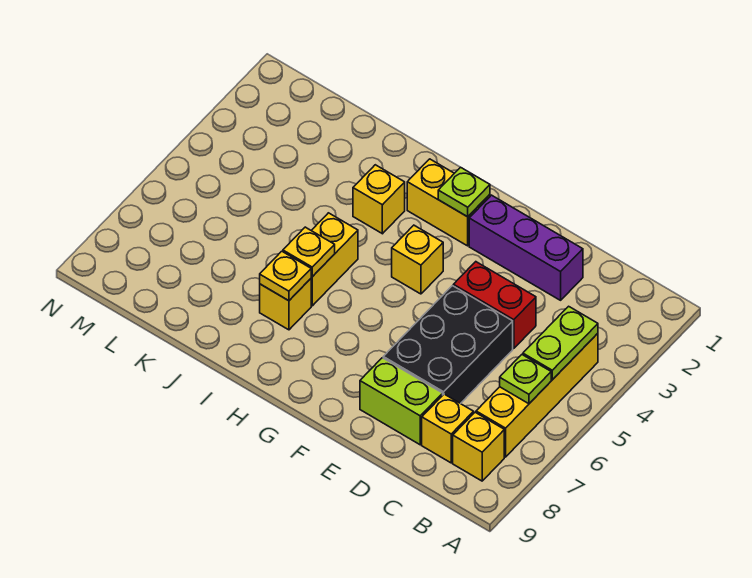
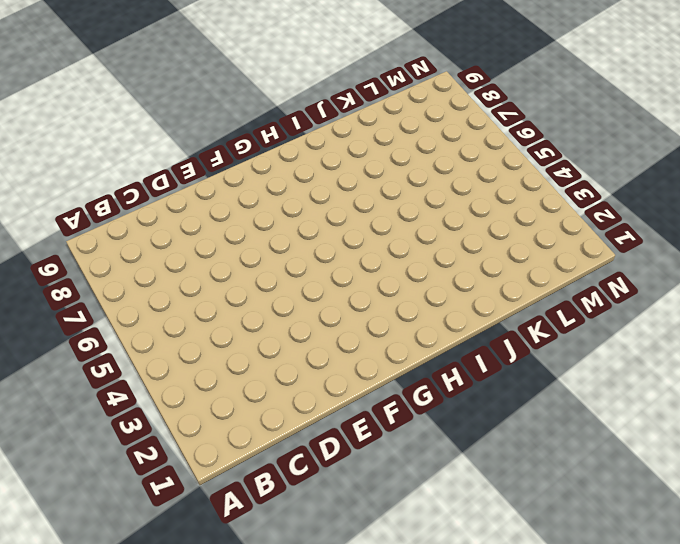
none -> yellow 1x4 brick [476,333,598,457]
none -> yellow 1x1 brick [453,412,504,481]
none -> yellow 1x1 brick [422,394,474,463]

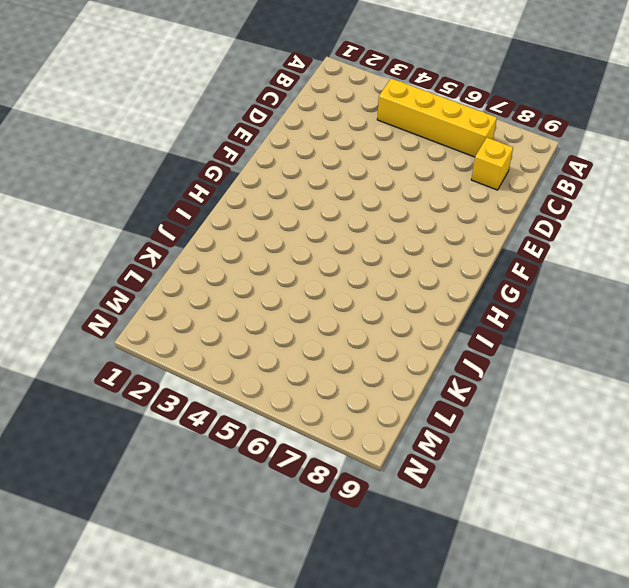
none -> yellow 1x1 brick [453,412,504,481]
none -> purple 1x3 brick [469,195,583,300]
none -> red 1x2 brick [453,262,536,349]

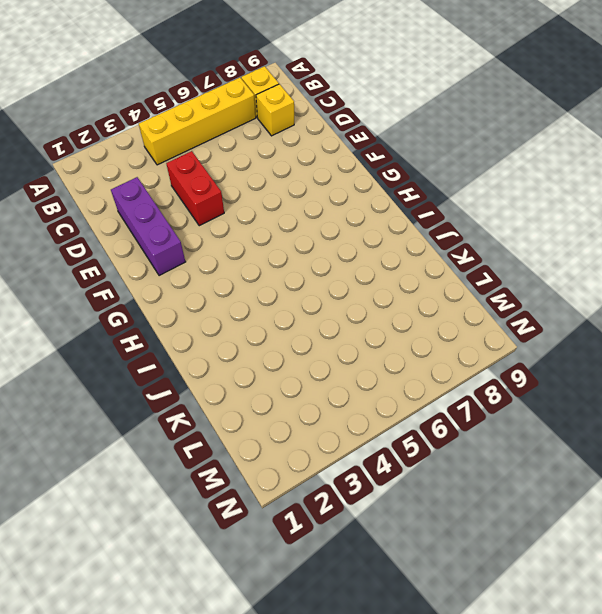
none -> black 2x3 brick [383,286,513,404]
none -> lime 1x2 brick [360,358,443,445]
none -> yellow 1x2 brick [407,159,490,246]

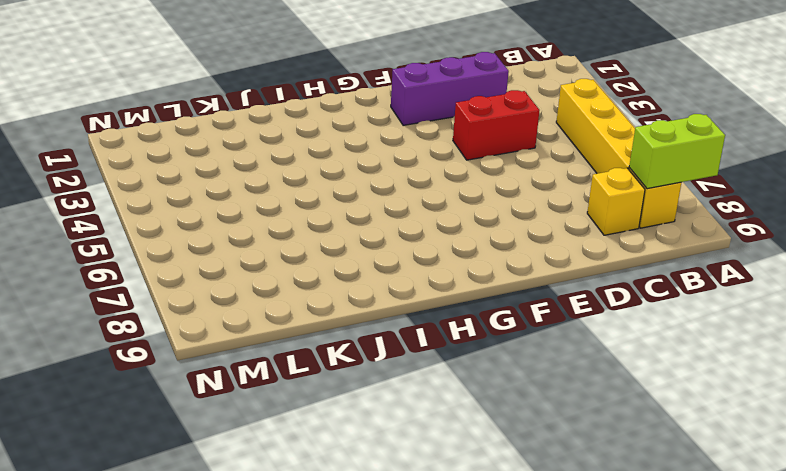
lime 1x2 brick [629,114,725,189] -> lime 1x2 brick moved to [360,358,443,445]
none -> black 2x3 brick [383,286,513,404]
none -> yellow 1x2 brick [407,159,490,246]
none -> yellow 1x1 brick [392,225,443,294]

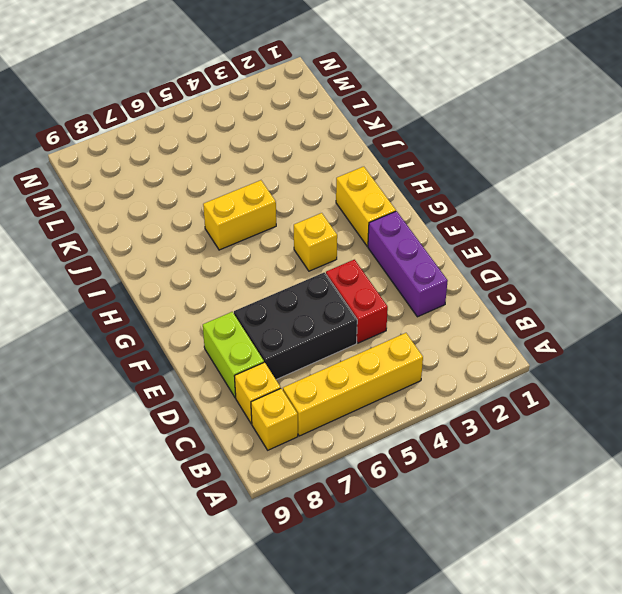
none -> yellow 1x1 brick [353,165,405,234]
none -> yellow 1x1 brick [260,279,311,330]
none -> lime 1x2 plate [523,306,598,380]

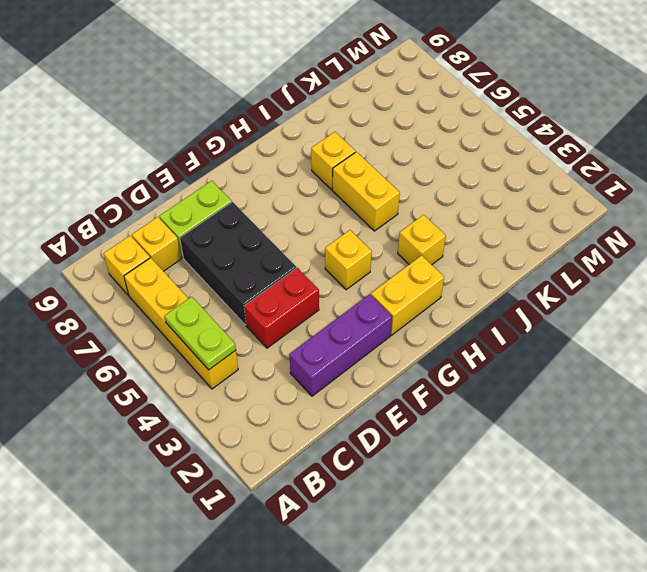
none -> lime 1x1 plate [500,355,551,404]
none -> lime 1x1 plate [438,167,490,217]
none -> yellow 1x1 plate [283,227,335,277]

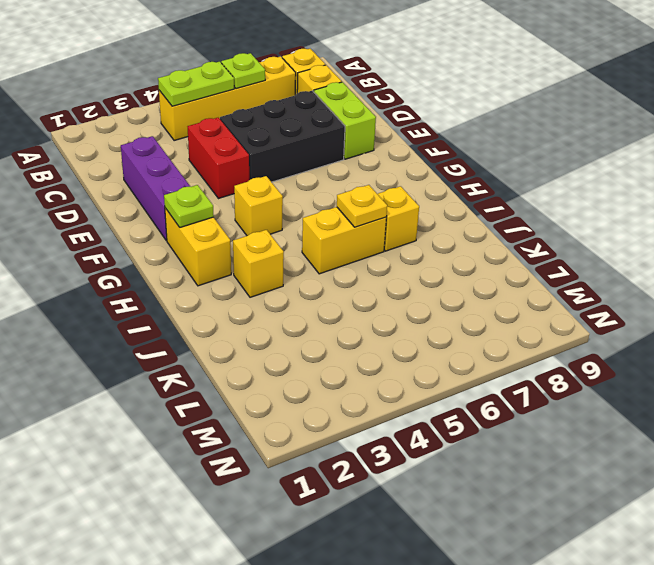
none -> yellow 1x1 plate [260,251,312,301]

